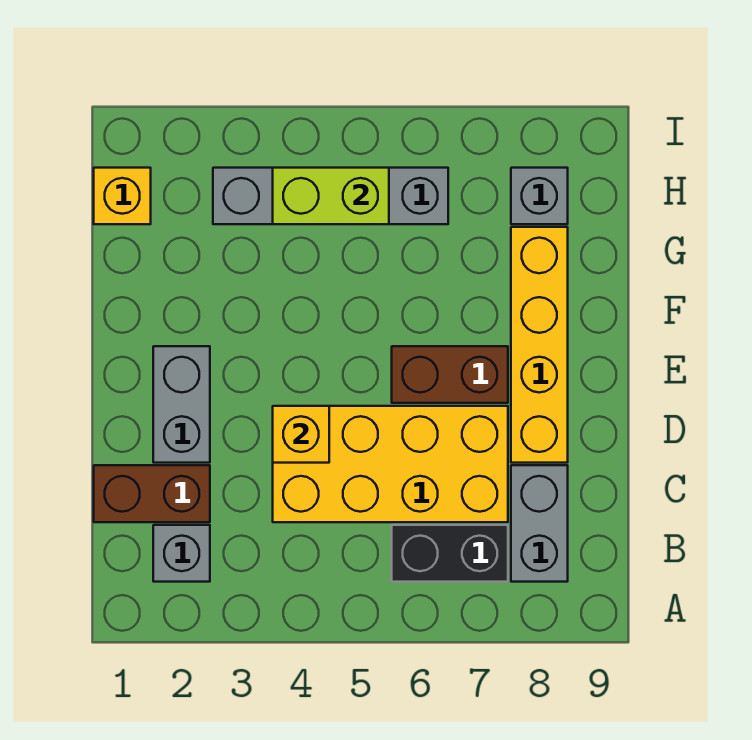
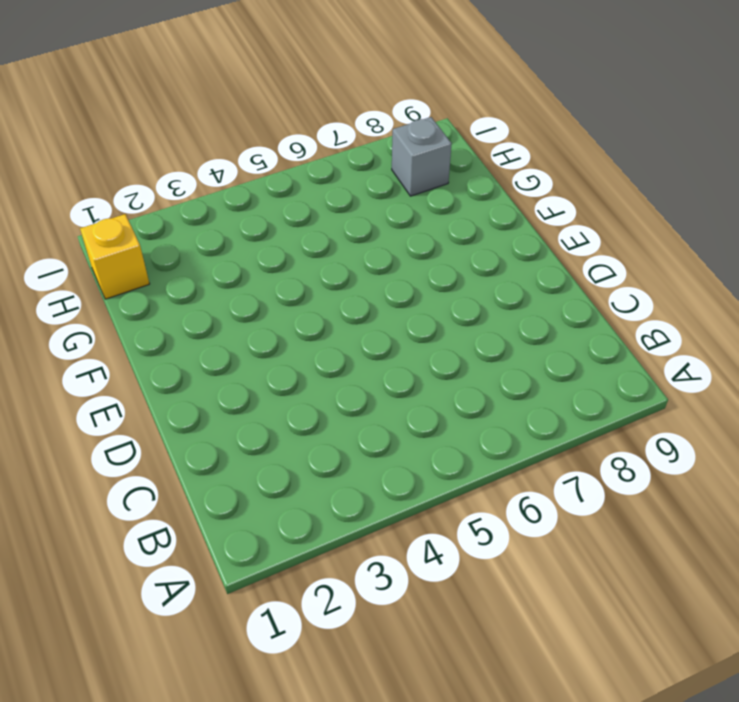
none -> grey 1x1 brick [153,525,210,582]
none -> black 1x2 brick [392,525,508,582]
none -> grey 1x2 brick [511,465,568,582]

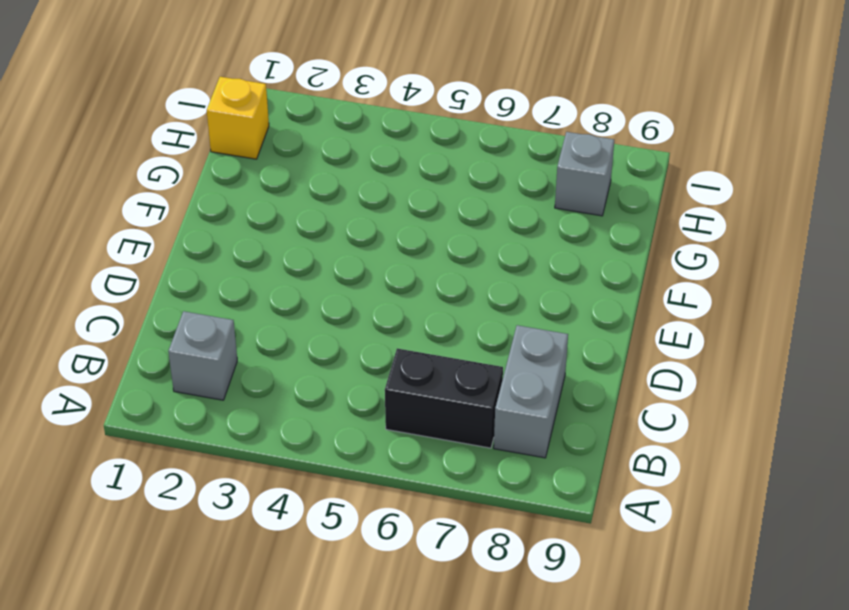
none -> brown 1x2 brick [94,465,210,522]
none -> yellow 2x4 brick [273,406,508,522]
none -> grey 1x2 brick [153,346,210,463]

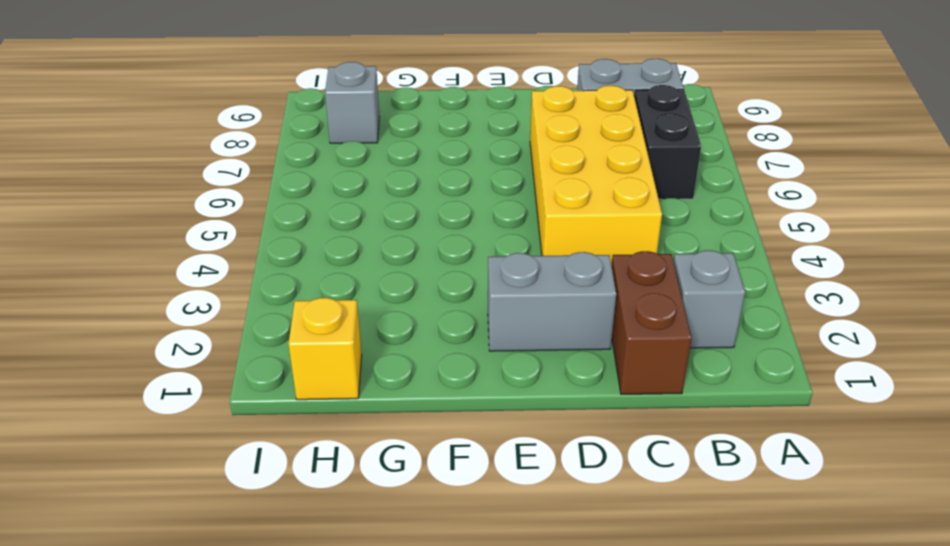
none -> yellow 1x4 brick [511,227,568,463]
none -> brown 1x2 brick [392,346,508,403]
none -> grey 1x4 brick [213,168,448,224]

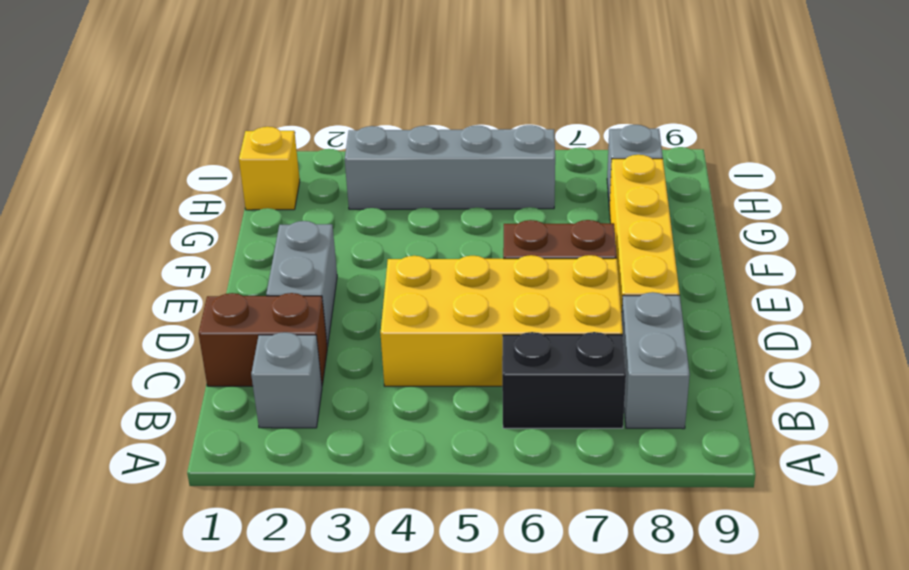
none -> yellow 1x1 brick [273,406,329,463]
none -> lime 1x2 brick [273,168,389,224]

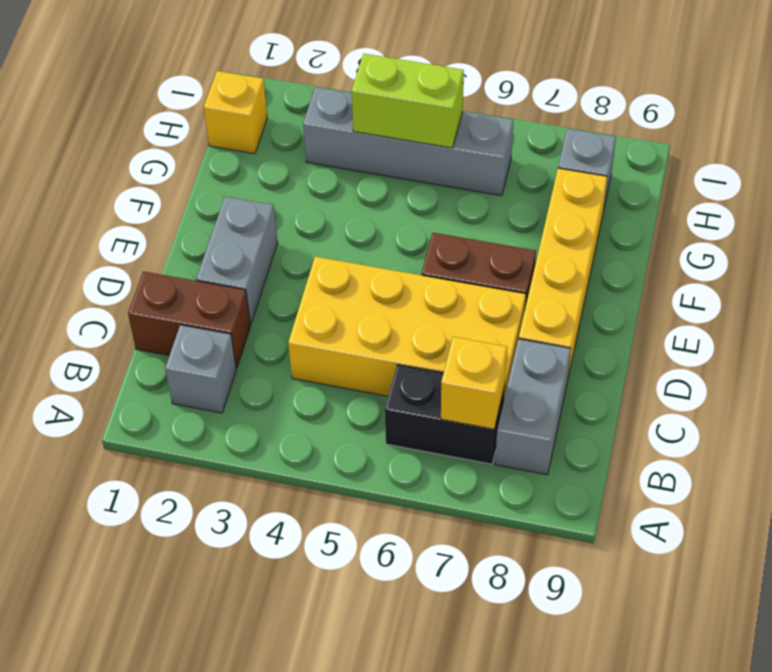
yellow 1x1 brick [441,337,507,429] -> yellow 1x1 brick moved to [273,406,329,463]

